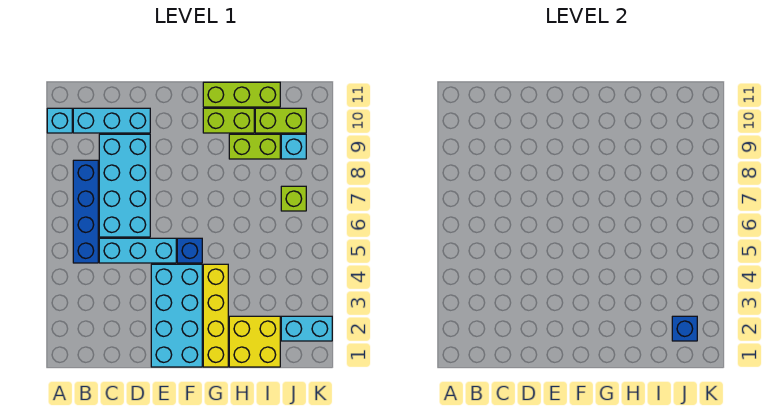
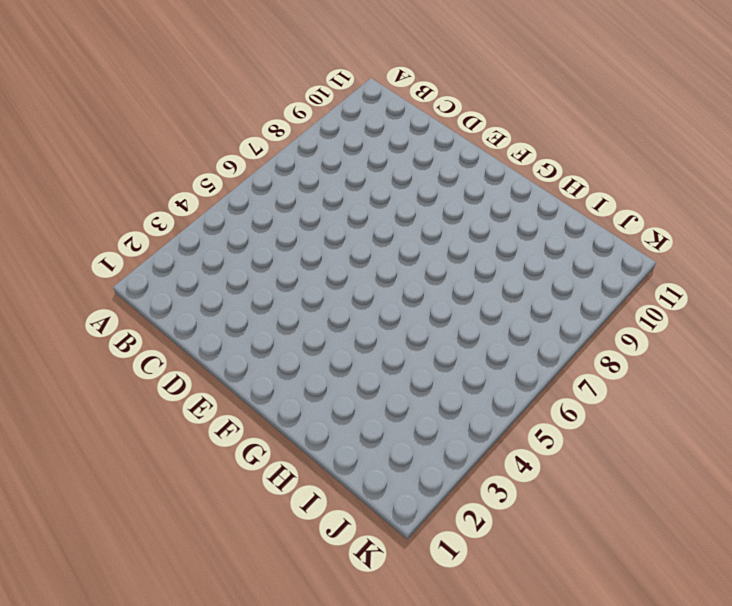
none -> cyan 1x1 brick [47,108,72,133]
none -> blue 1x4 brick [73,160,98,263]
none -> cyan 1x3 brick [73,108,150,133]

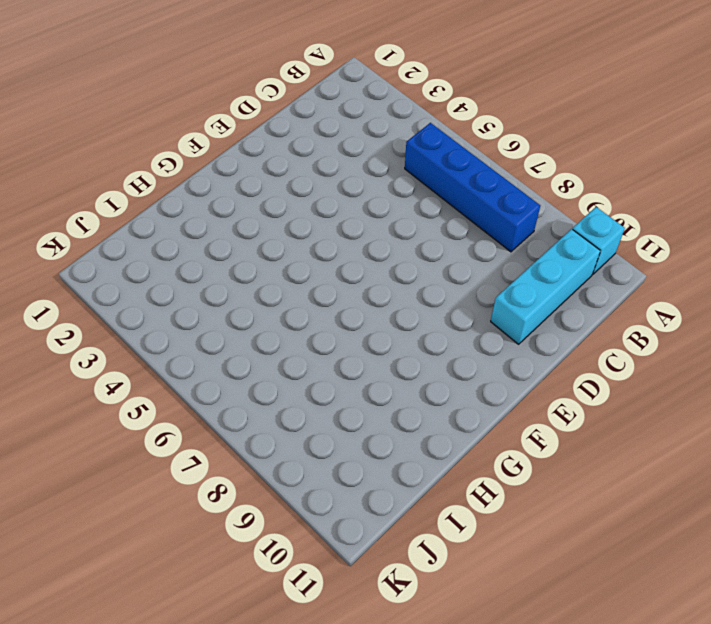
none -> cyan 1x3 brick [99,238,176,263]
none -> cyan 2x4 brick [99,134,150,237]
none -> cyan 2x4 brick [151,264,202,367]

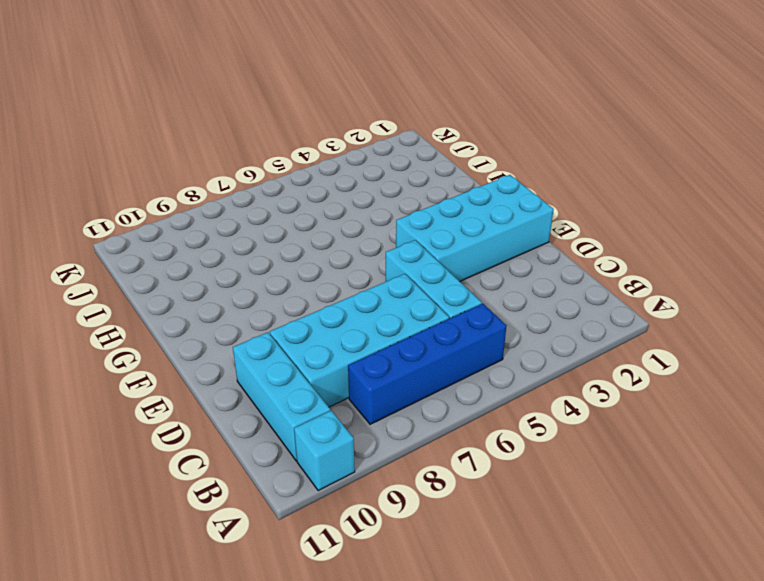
none -> blue 1x1 brick [177,238,202,263]
none -> yellow 1x4 brick [203,264,228,367]
none -> lime 1x2 brick [203,108,254,133]

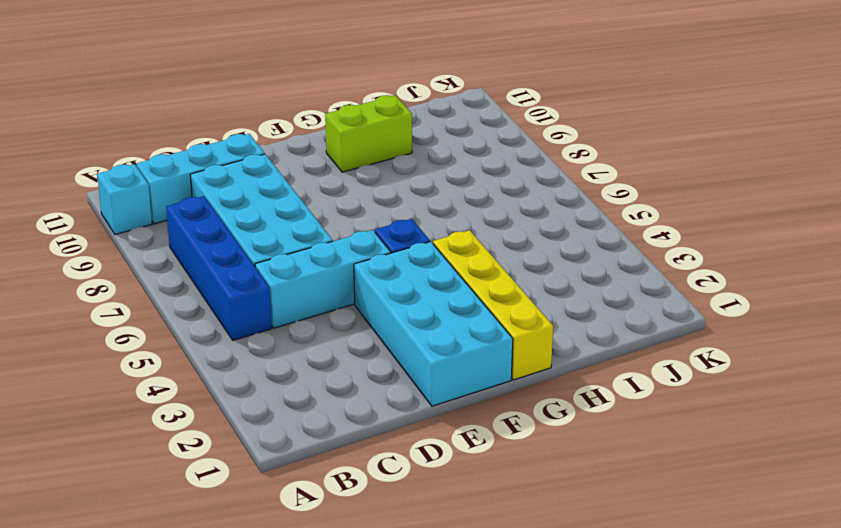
none -> lime 1x3 brick [203,82,280,107]
none -> yellow 2x2 brick [229,316,280,367]
none -> lime 1x2 brick [229,134,280,159]

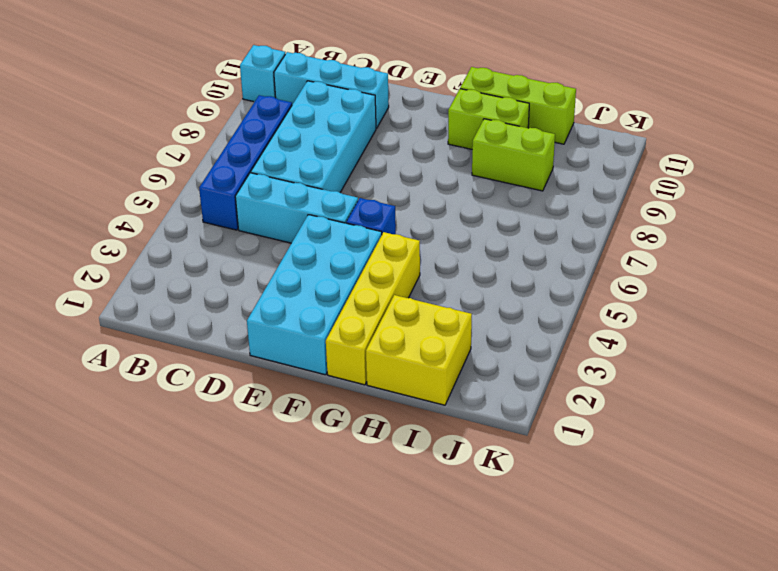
none -> lime 1x2 brick [255,108,306,133]
none -> cyan 1x2 brick [281,316,332,341]
none -> lime 1x1 brick [281,186,306,211]

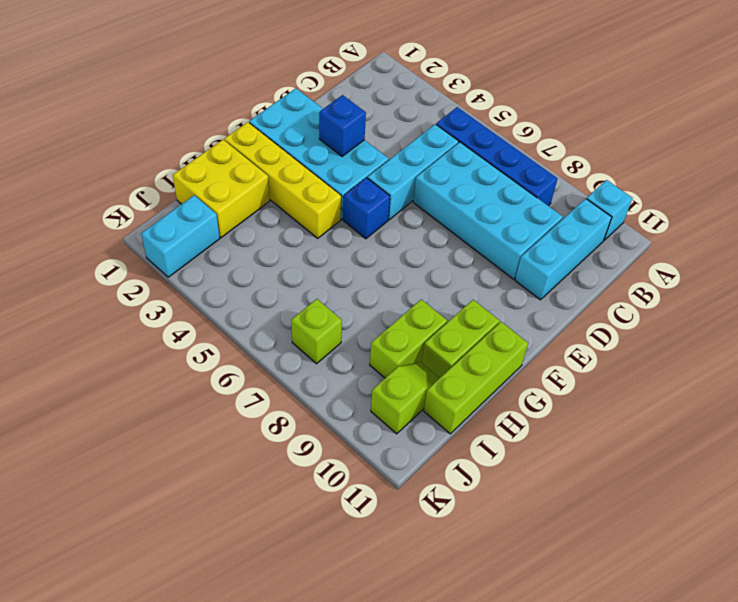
blue 1x1 brick [319,95,366,156] -> blue 1x1 brick moved to [672,316,697,341]
lime 1x2 slope [371,362,439,434] -> lime 1x2 brick [255,108,306,133]
none -> cyan 1x1 brick [281,134,306,159]

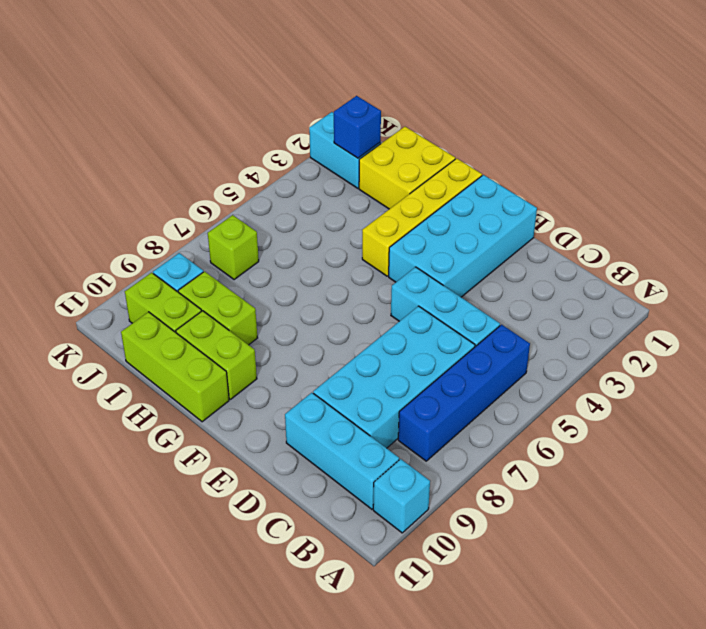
none -> blue 1x1 brick [177,238,202,263]

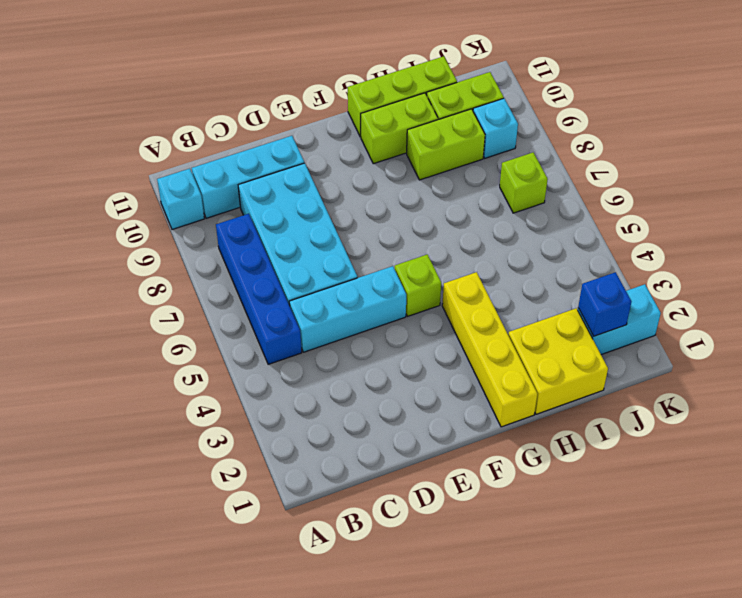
lime 1x1 brick [395,254,441,316] -> blue 1x1 brick [177,238,202,263]
none -> cyan 2x4 brick [151,264,202,367]

